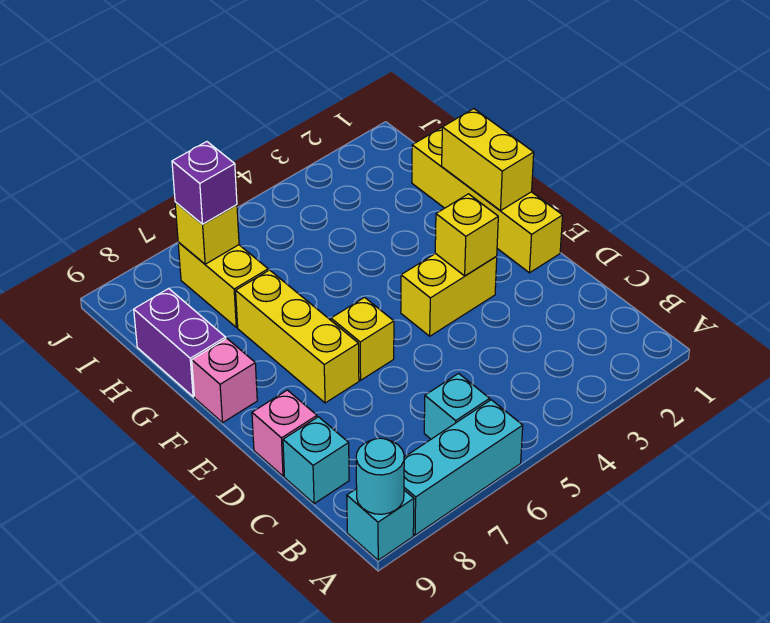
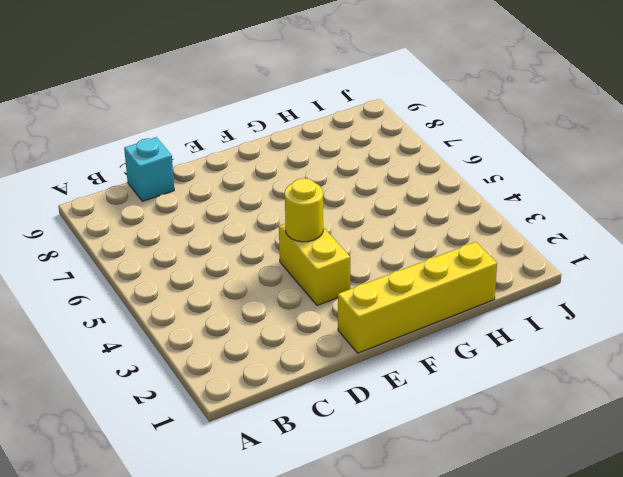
yellow 1x1 round brick [285,178,323,242] -> none
none -> cyan 1x3 brick [404,400,523,535]
none -> cyan 1x1 brick [347,489,414,560]
none -> cyan 1x1 brick [424,373,490,439]

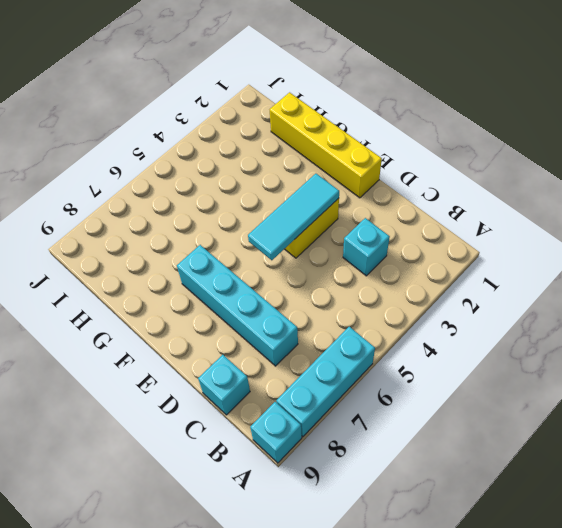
cyan 1x1 brick [343,218,390,276] -> cyan 1x1 brick moved to [424,373,490,439]
cyan 1x4 brick [177,245,298,366] -> yellow 1x3 brick [236,270,359,403]
cyan 1x3 tile [248,174,339,260] -> yellow 1x1 brick [435,194,498,276]
none -> pink 1x1 brick [252,390,317,476]
none -> yellow 1x1 brick [331,297,394,380]
none -> pink 1x1 brick [192,339,257,423]

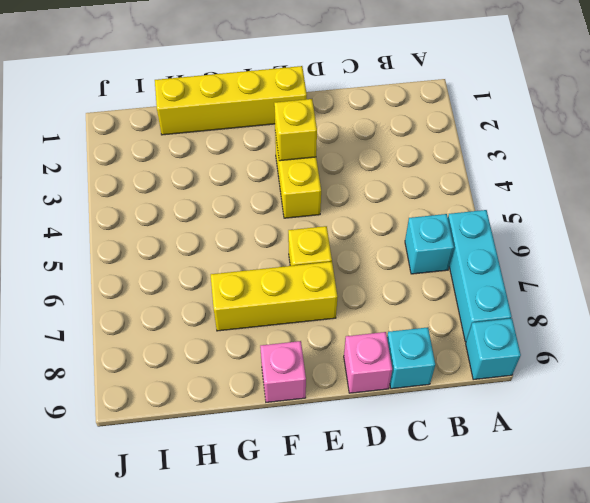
none -> purple 1x2 brick [134,289,226,397]
none -> yellow 1x2 brick [178,242,268,327]
none -> cyan 1x1 round brick [356,438,404,514]

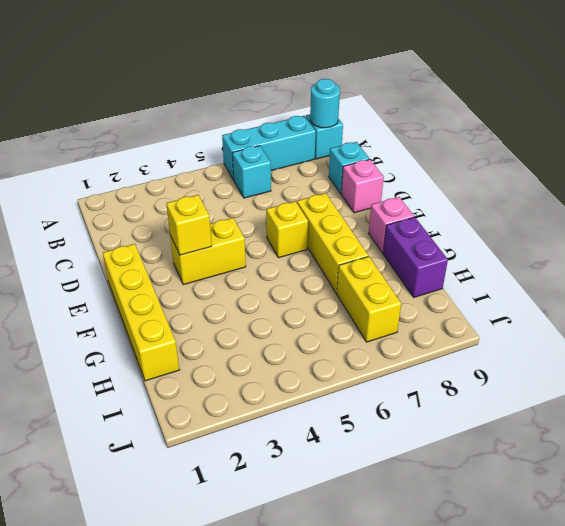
none -> yellow 1x2 brick [442,109,534,211]
none -> yellow 1x1 brick [175,202,239,264]
none -> purple 1x1 brick [172,142,237,224]

